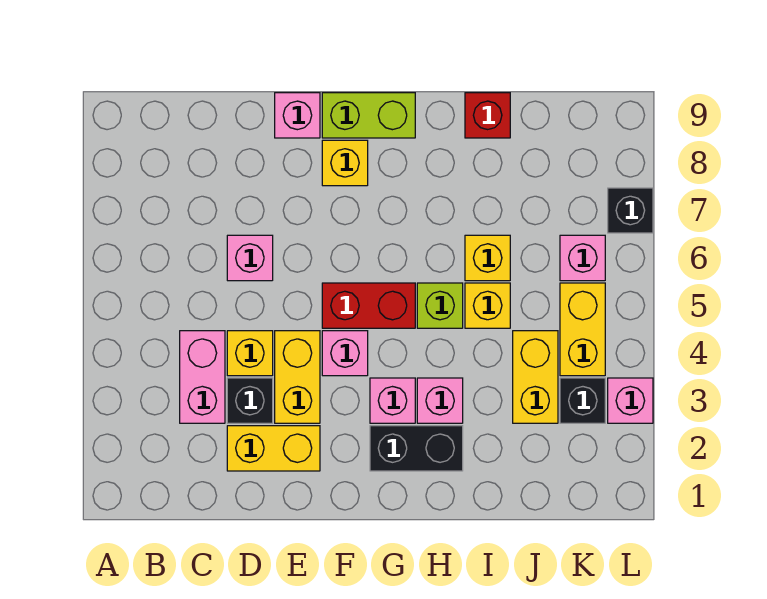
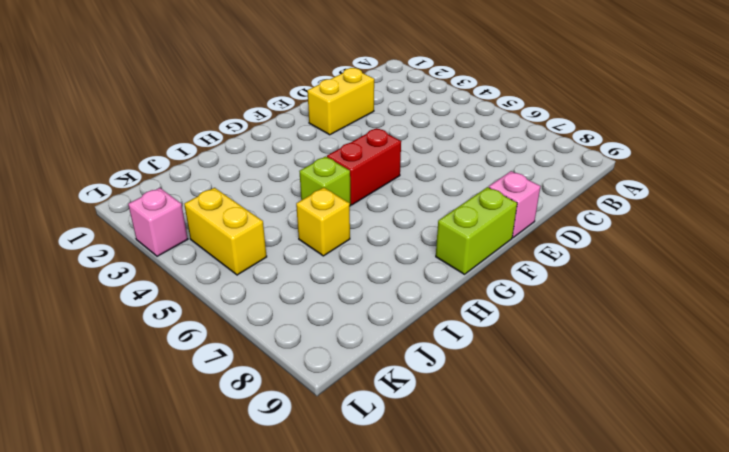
none -> pink 1x2 brick [180,331,225,423]
none -> black 1x1 brick [227,378,273,423]
none -> yellow 1x1 brick [227,331,273,376]

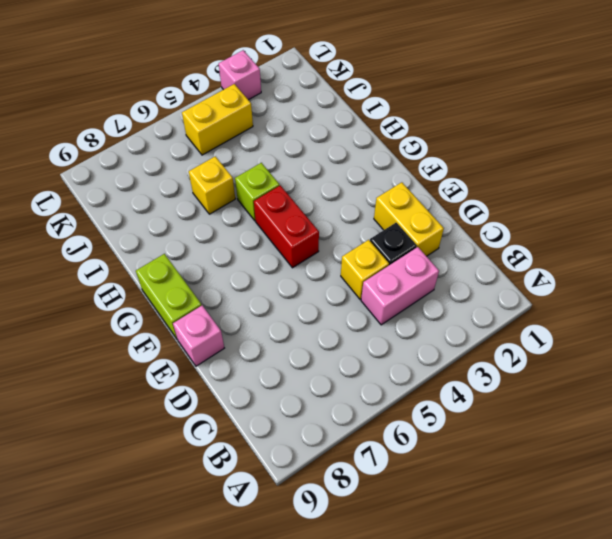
none -> pink 1x1 brick [227,235,273,281]
none -> yellow 1x2 brick [275,331,320,423]
none -> pink 1x1 brick [322,331,368,376]

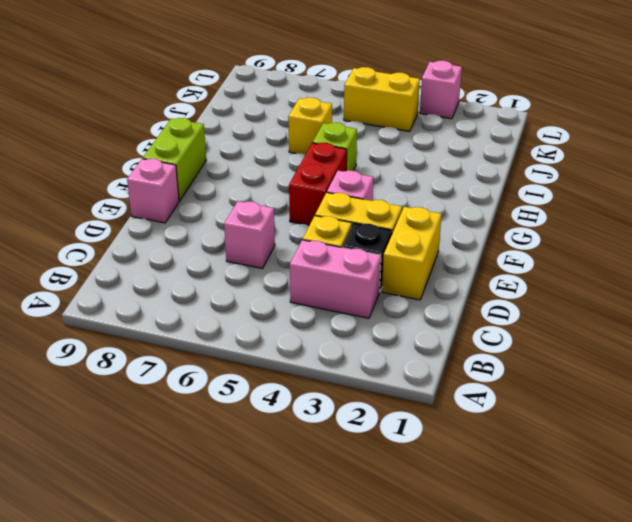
none -> yellow 1x1 brick [322,140,368,186]
none -> black 1x2 brick [370,426,463,471]
none -> pink 1x1 brick [370,378,415,423]

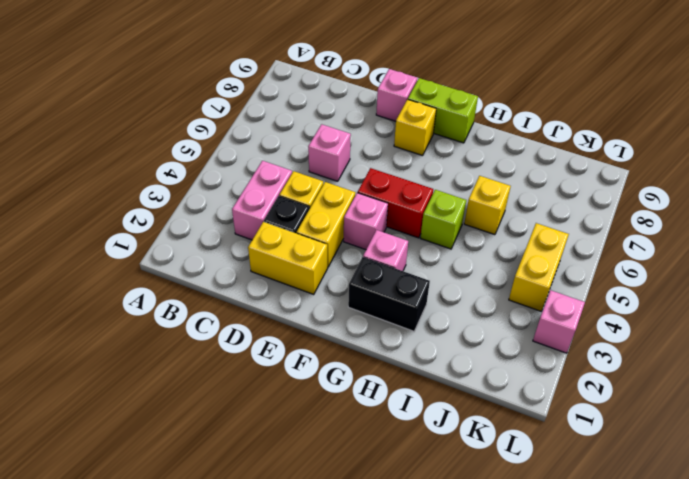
none -> pink 1x1 brick [417,378,463,423]
none -> yellow 1x1 brick [465,283,510,328]
none -> red 1x1 brick [465,93,510,138]

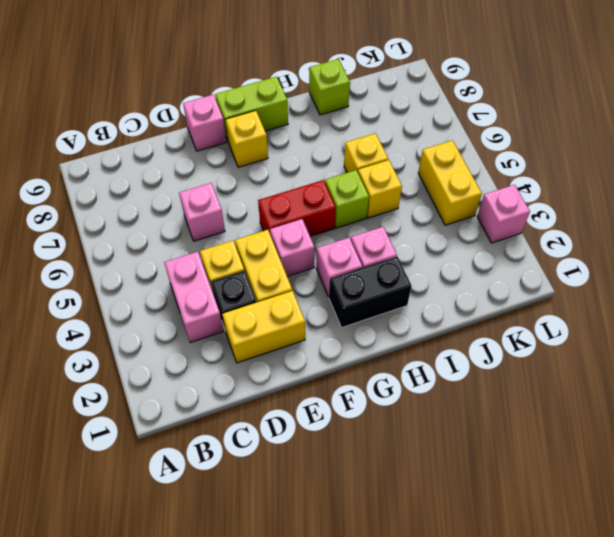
lime 1x1 brick [309,59,350,115] -> red 1x1 brick [465,93,510,138]
none -> yellow 1x2 brick [513,331,558,423]
none -> black 1x1 brick [560,378,605,423]
none -> pink 1x1 brick [560,235,605,281]

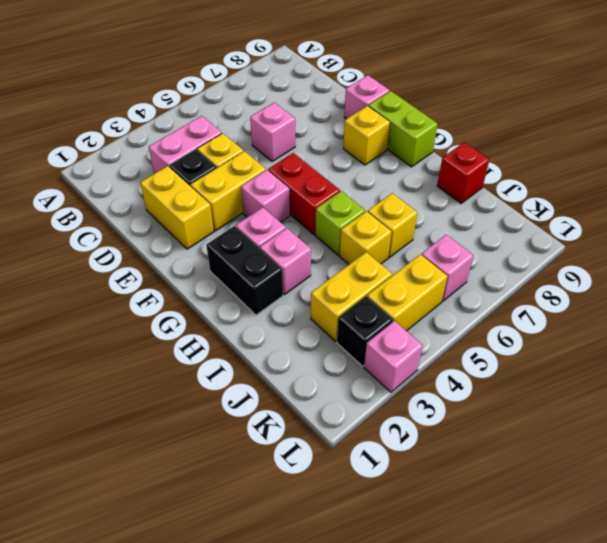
none -> black 1x1 brick [608,188,653,233]

